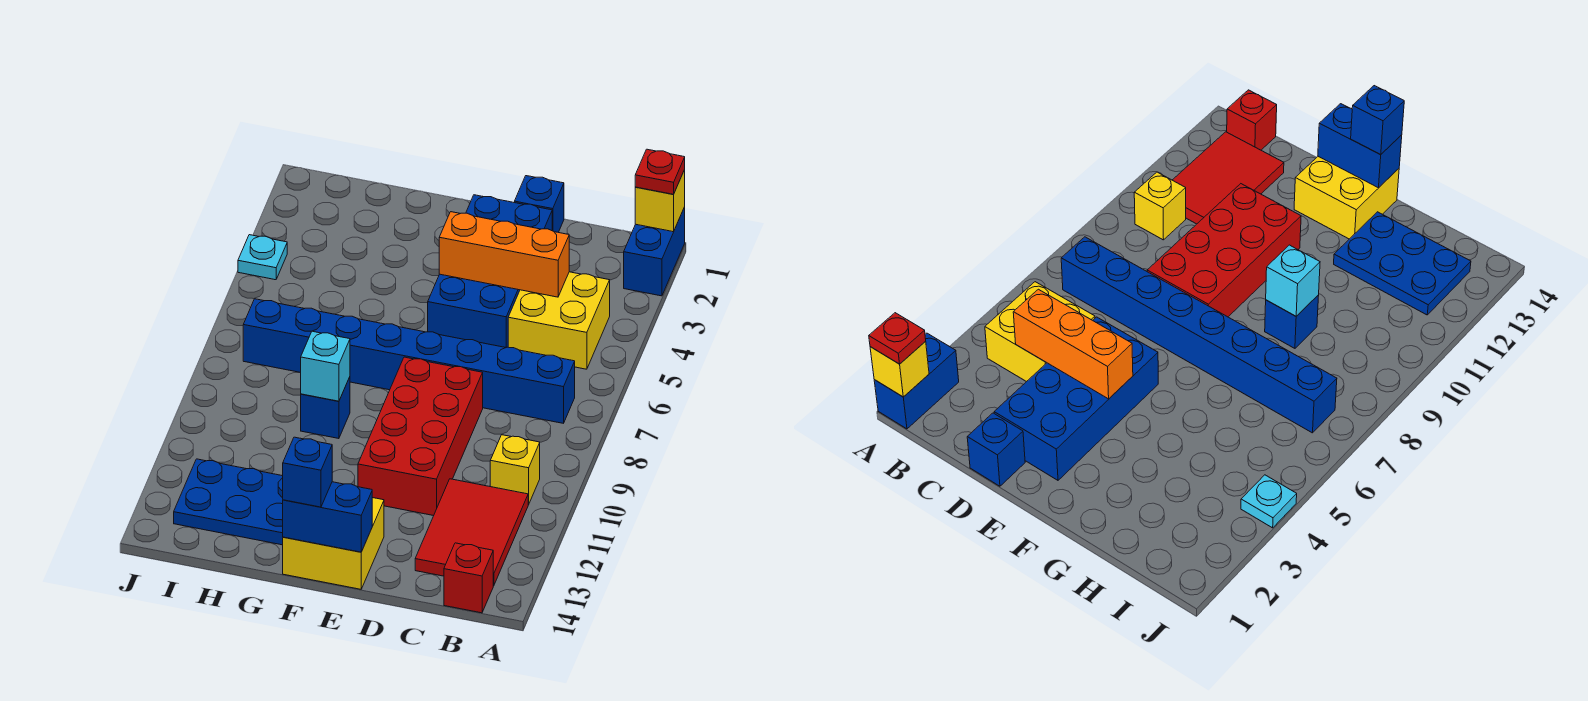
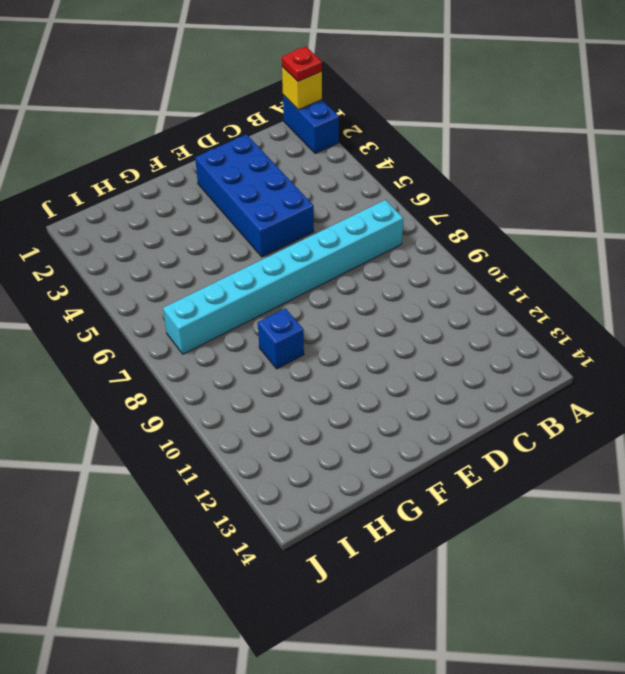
cyan 1x8 brick [163,200,403,354] -> blue 1x8 brick [243,299,575,423]
none -> yellow 2x2 brick [508,272,610,369]
none -> yellow 1x1 brick [490,435,540,504]
none -> red 2x3 tile [415,479,529,586]

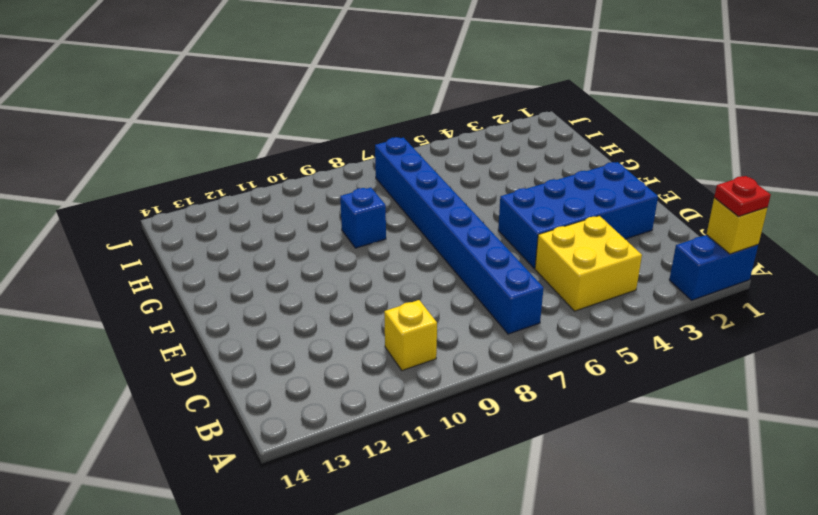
none -> red 2x3 tile [415,479,529,586]
none -> red 1x1 brick [444,543,493,613]
none -> blue 1x1 brick [515,176,564,232]

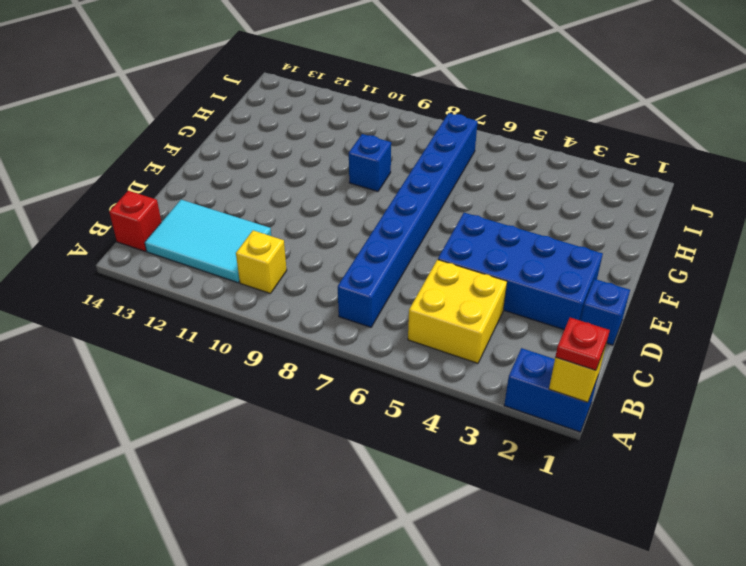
cyan 2x3 tile [145,200,271,283] -> red 2x3 tile [415,479,529,586]
none -> red 2x4 brick [358,357,483,516]
none -> yellow 2x2 brick [283,498,384,589]
none -> blue 2x3 plate [174,459,283,545]

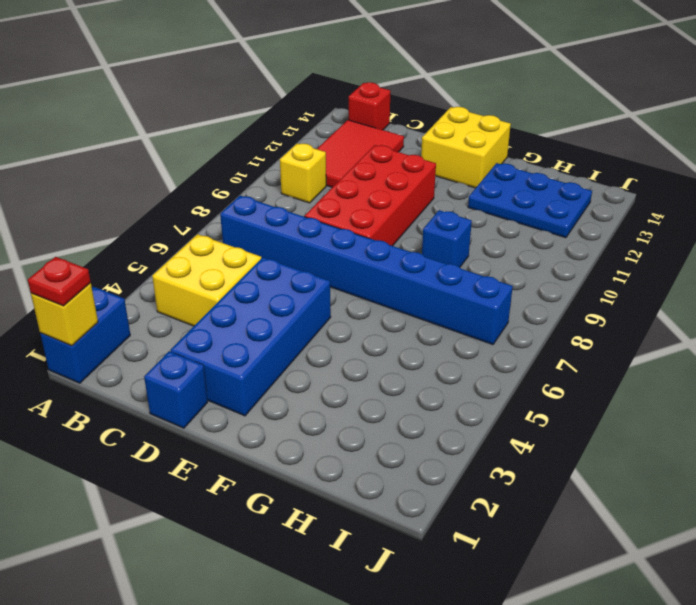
none -> cyan 1x1 plate [238,235,287,280]
none -> orange 1x3 brick [439,212,569,297]
none -> blue 1x2 brick [283,482,372,552]

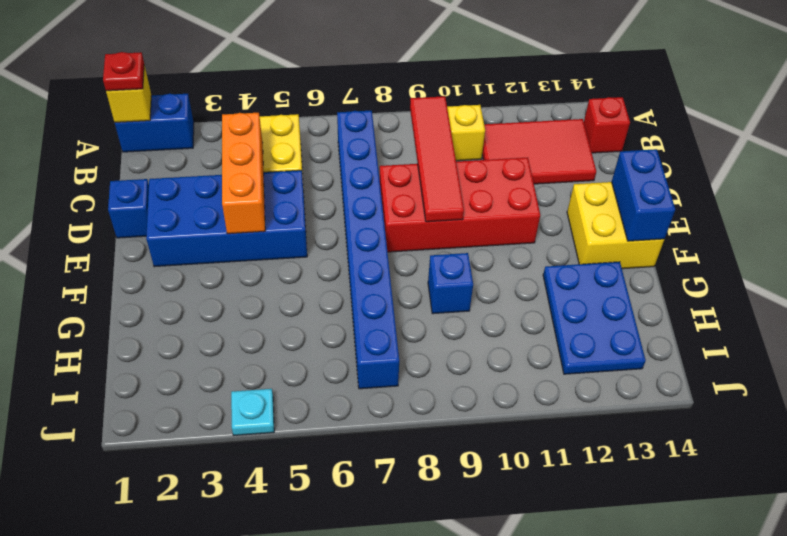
red 1x4 tile [410,96,464,222] -> none
none -> cyan 1x1 brick [301,331,350,401]
none -> blue 1x1 brick [283,437,332,507]

